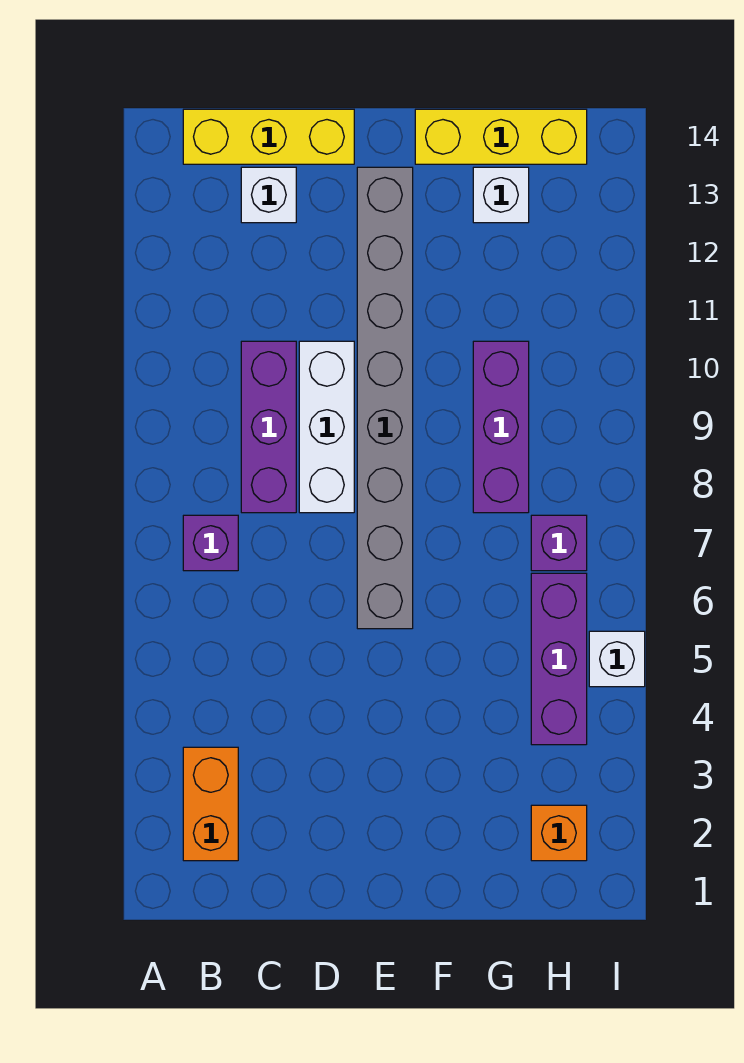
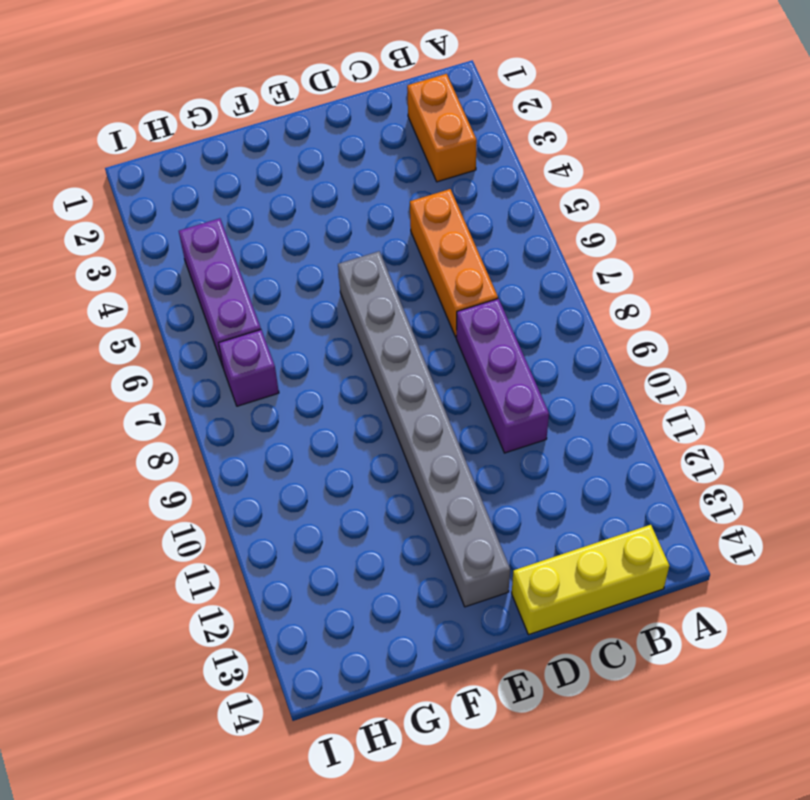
orange 1x3 brick [410,189,498,337] -> none
none -> purple 1x1 brick [183,515,238,571]
none -> white 1x1 brick [241,167,296,223]
none -> white 1x3 brick [299,341,354,513]

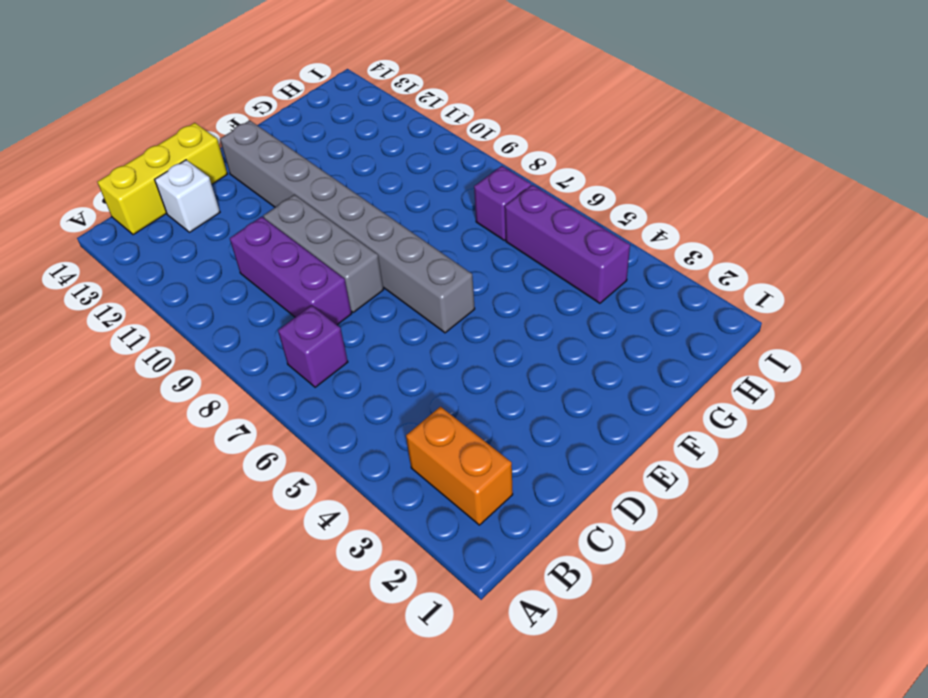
grey 1x3 brick [263,195,384,313] -> white 1x3 brick [299,341,354,513]
none -> yellow 1x3 brick [415,109,587,164]
none -> purple 1x3 brick [473,341,529,513]
none -> white 1x1 brick [473,167,529,223]

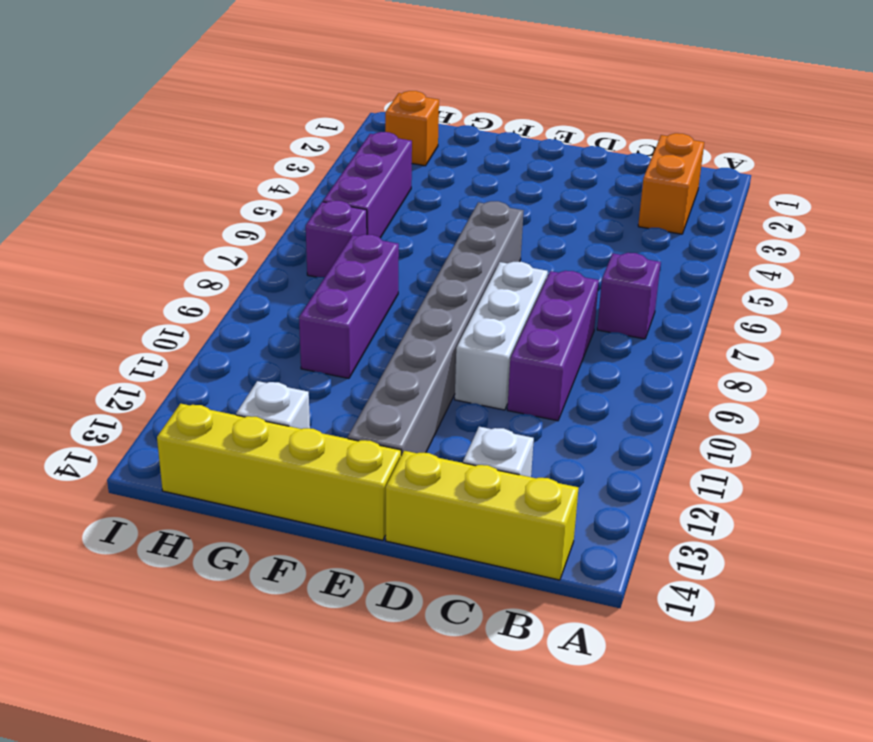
yellow 1x4 brick [157,404,401,540] -> yellow 1x3 brick [415,109,587,164]
none -> white 1x1 brick [589,631,645,687]

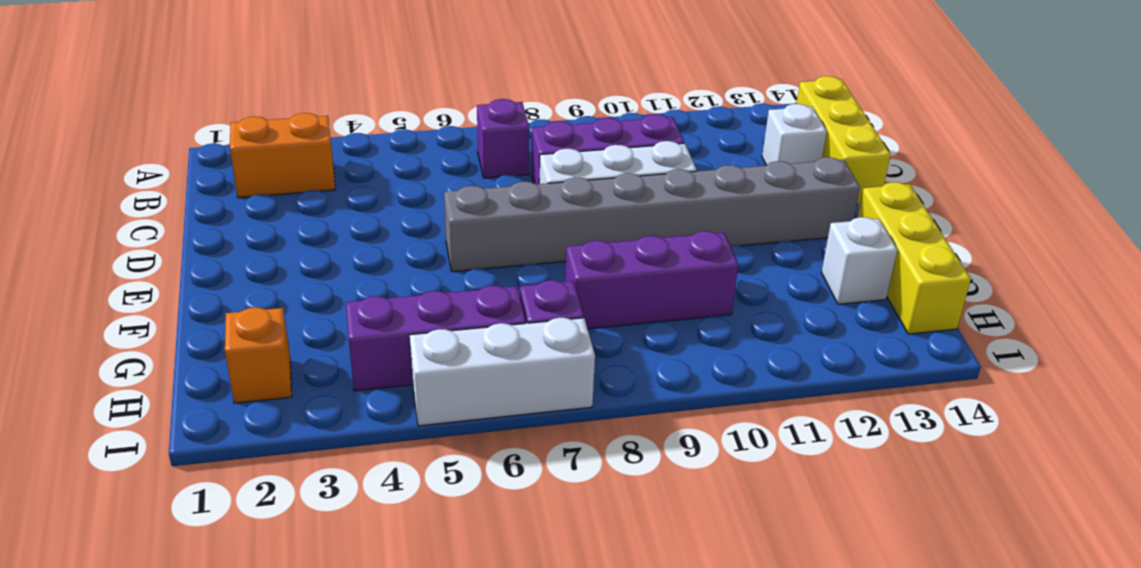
white 1x3 brick [410,318,595,426] -> white 1x1 brick [589,631,645,687]

